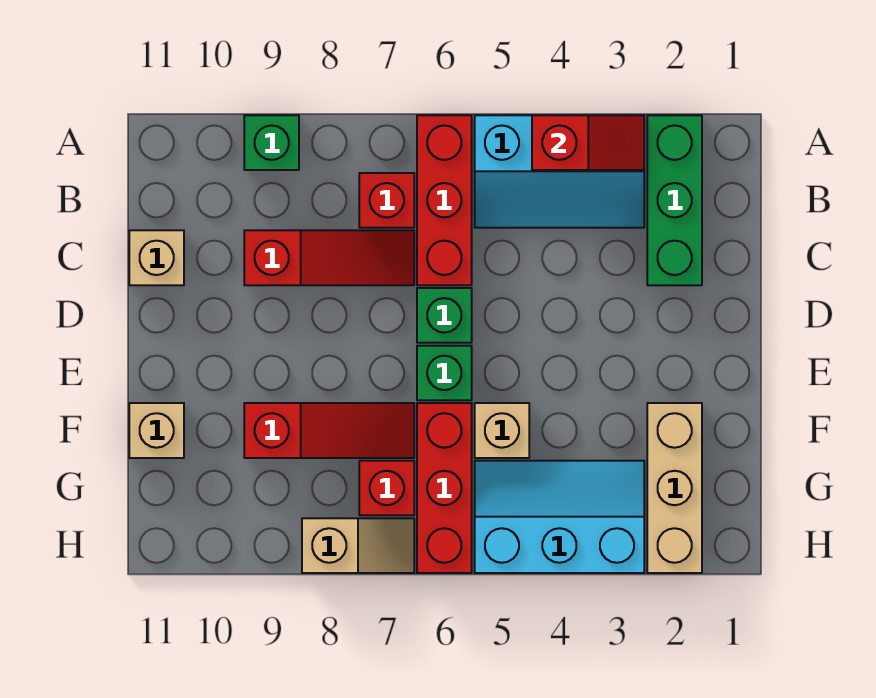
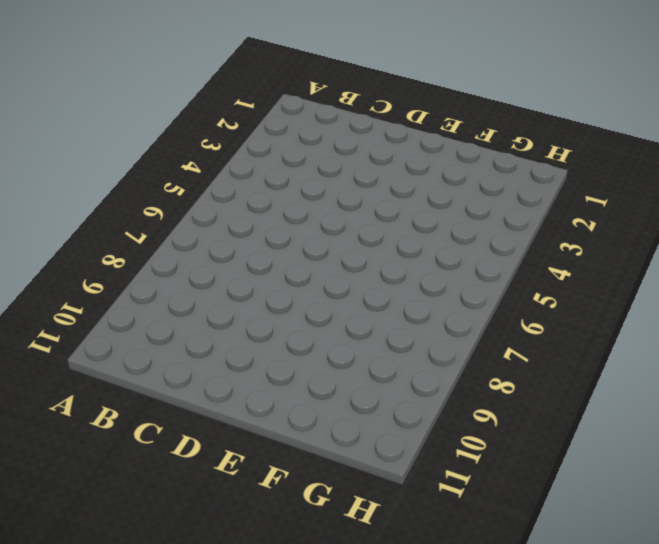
none -> green 1x3 brick [647,115,702,285]
none -> cyan 2x3 slope [475,115,644,228]
none -> red 1x3 brick [417,115,472,285]

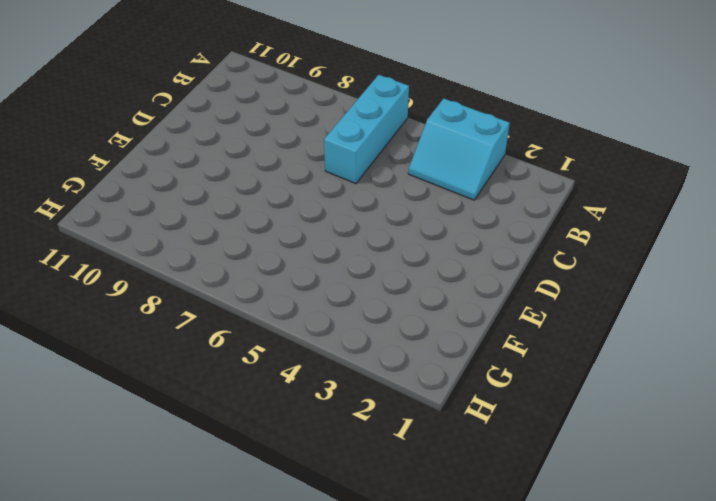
cyan 2x2 slope [408,99,510,200] -> cyan 2x3 slope [475,115,644,228]
cyan 1x3 brick [324,75,409,184] -> red 1x3 brick [417,115,472,285]
none -> green 1x3 brick [647,115,702,285]
none -> green 1x1 brick [244,115,299,170]
none -> red 1x1 brick [359,173,414,228]

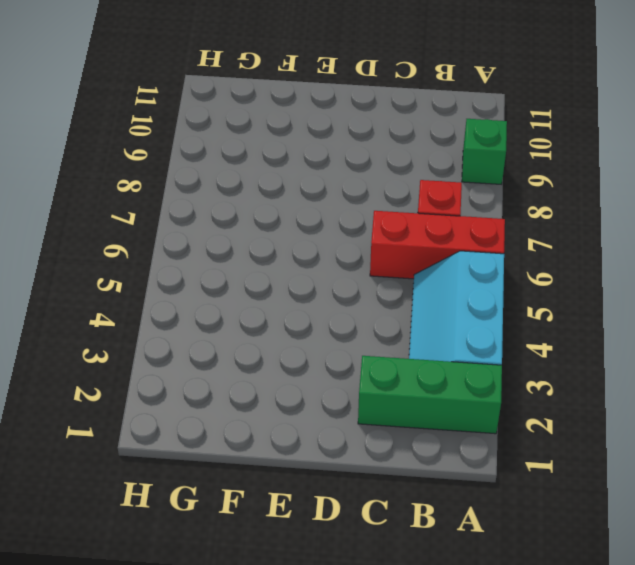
none -> red 1x3 slope [244,230,414,285]
none -> tan 1x1 brick [129,230,184,285]
none -> green 1x1 brick [417,288,472,343]

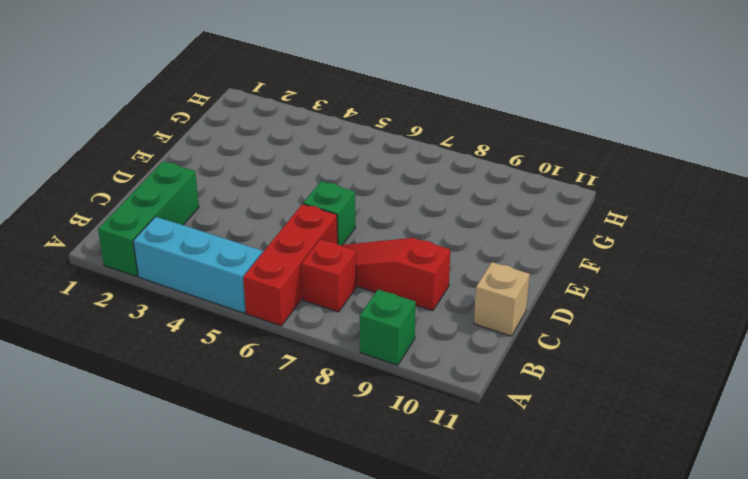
none -> green 1x1 brick [417,346,472,400]
none -> tan 1x3 brick [647,403,702,573]
none -> tan 1x1 brick [475,403,529,458]

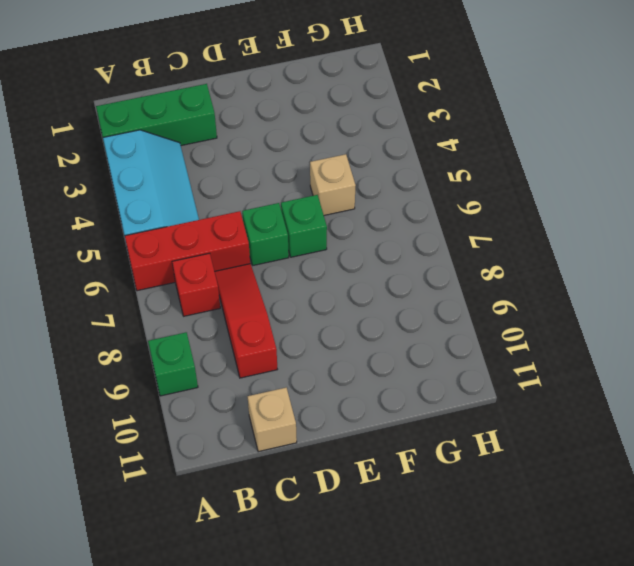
none -> tan 1x3 brick [647,403,702,573]
none -> red 1x3 brick [417,403,472,573]
none -> red 1x3 slope [244,403,414,458]

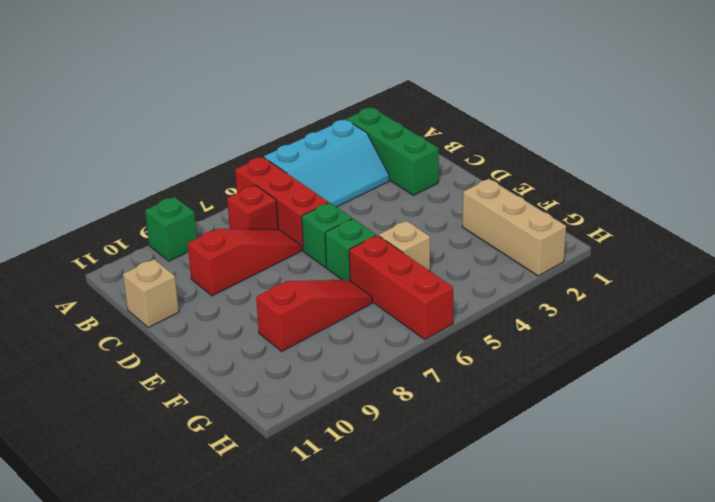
none -> tan 1x1 brick [129,403,184,458]
none -> cyan 2x3 slope [475,461,644,573]
none -> red 1x1 brick [359,461,414,515]

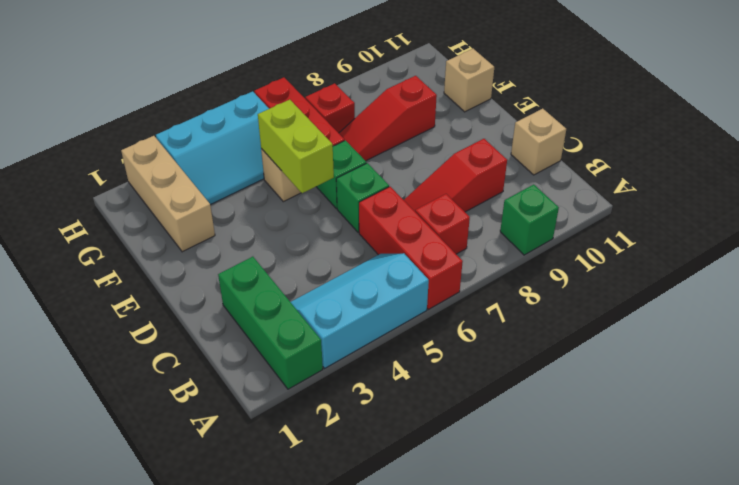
lime 1x2 brick [258,100,334,193] -> none
none -> tan 1x2 slope [302,518,414,573]
none -> red 1x2 slope [532,115,644,170]

